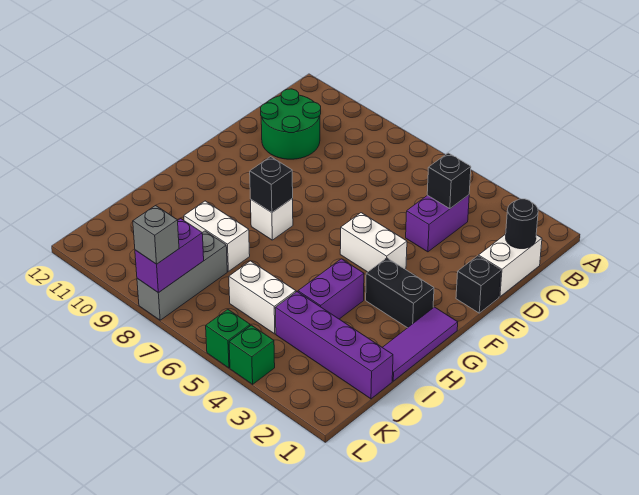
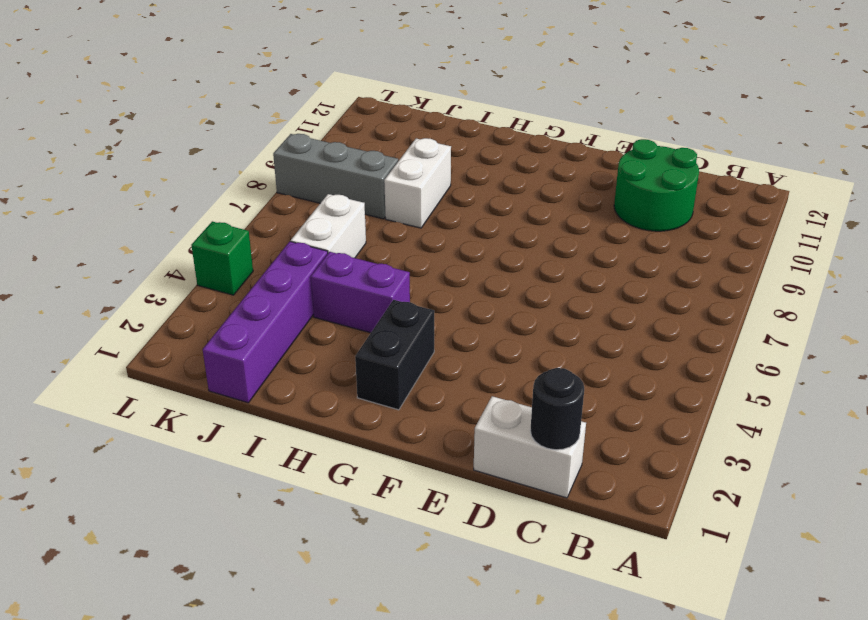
none -> purple 1x2 brick [406,195,469,252]
none -> black 1x1 brick [456,256,501,313]
none -> white 1x2 brick [340,213,407,272]

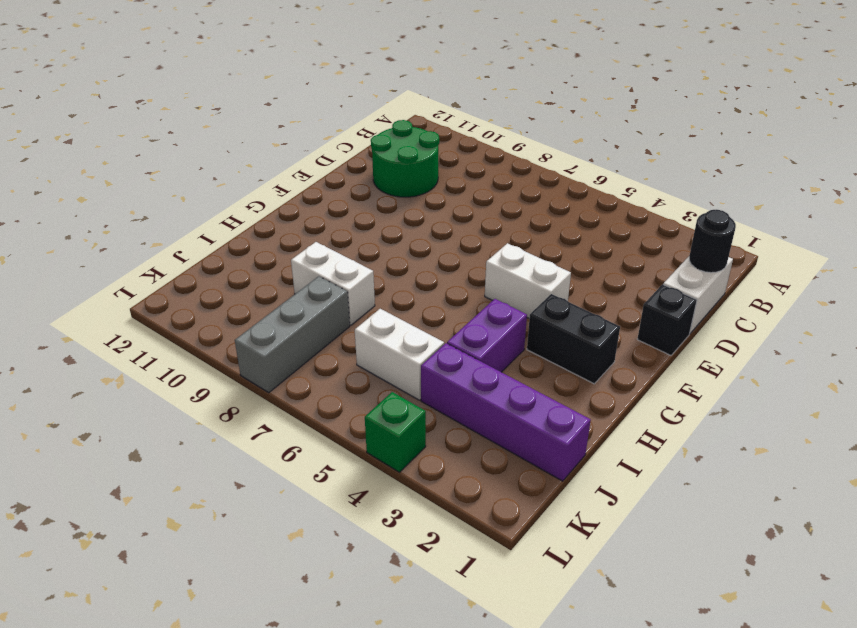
none -> purple 1x2 brick [406,195,469,252]
none -> purple 1x3 tile [382,307,458,381]
none -> white 1x1 brick [250,199,293,240]

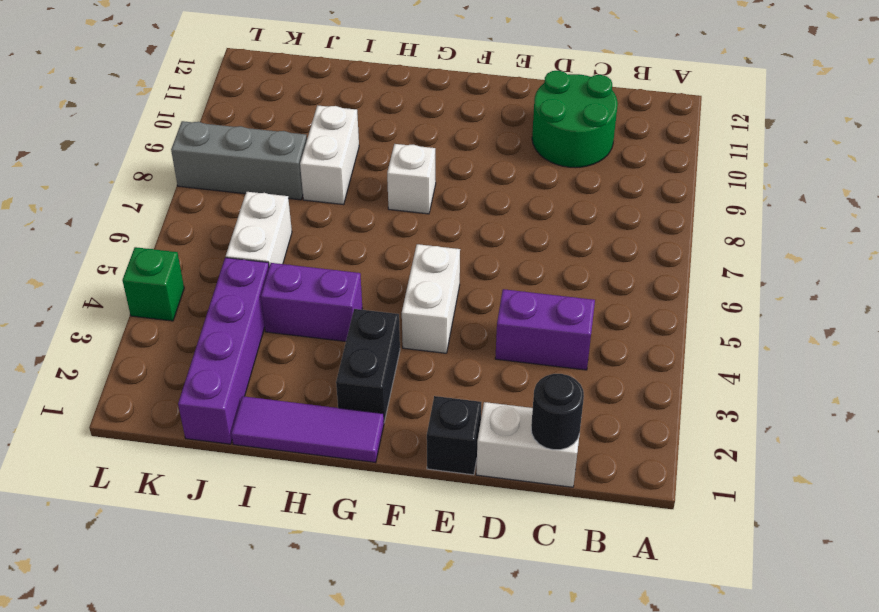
none -> green 1x1 brick [206,309,250,368]
none -> black 1x1 brick [427,153,471,209]
none -> black 1x1 brick [250,157,293,212]

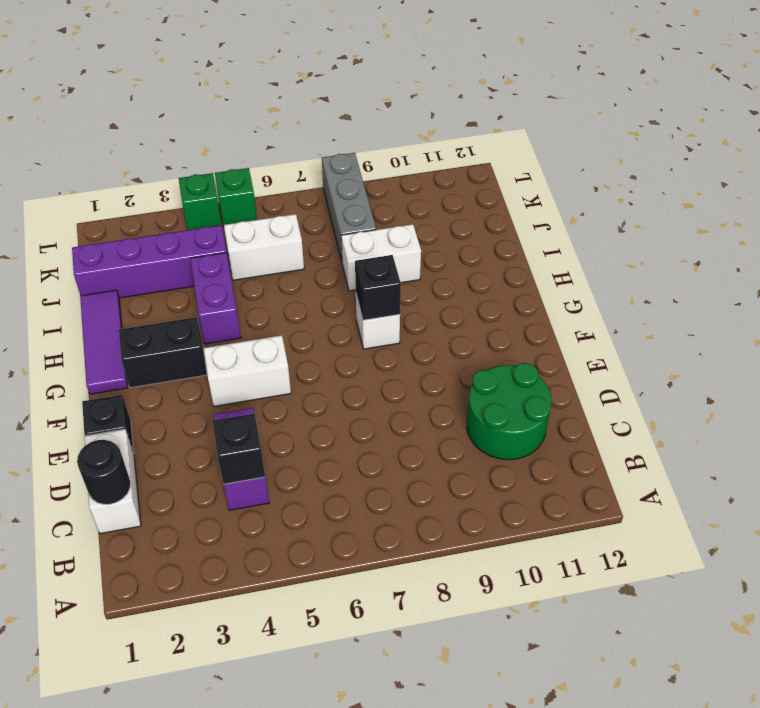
none -> purple 1x2 brick [135,219,204,293]
none -> grey 1x1 brick [133,205,179,264]

